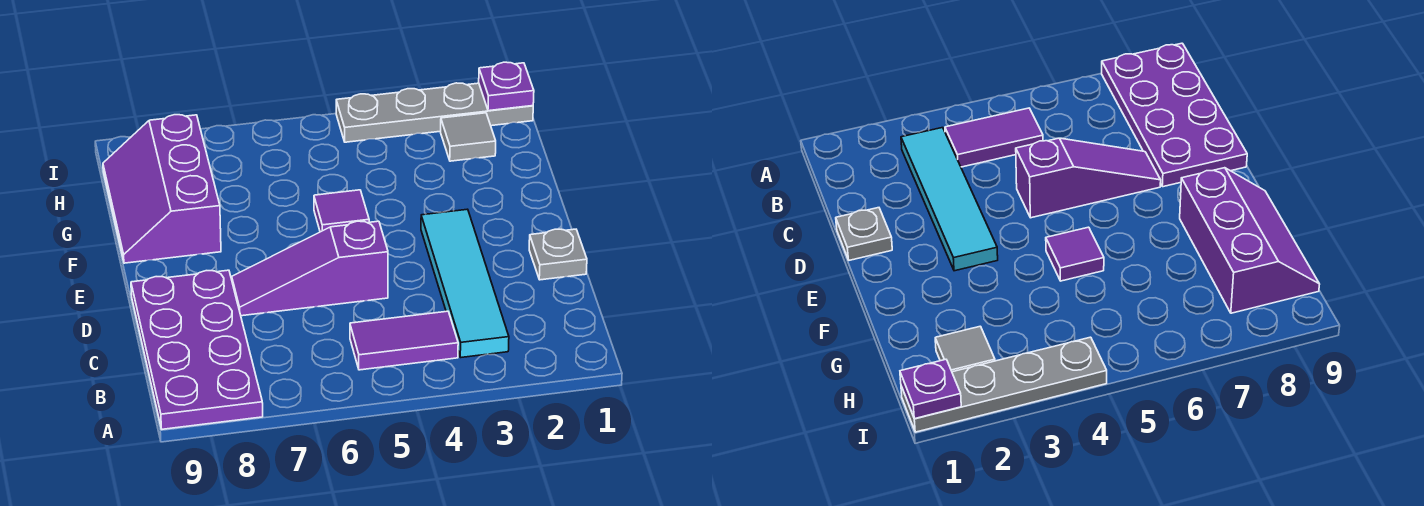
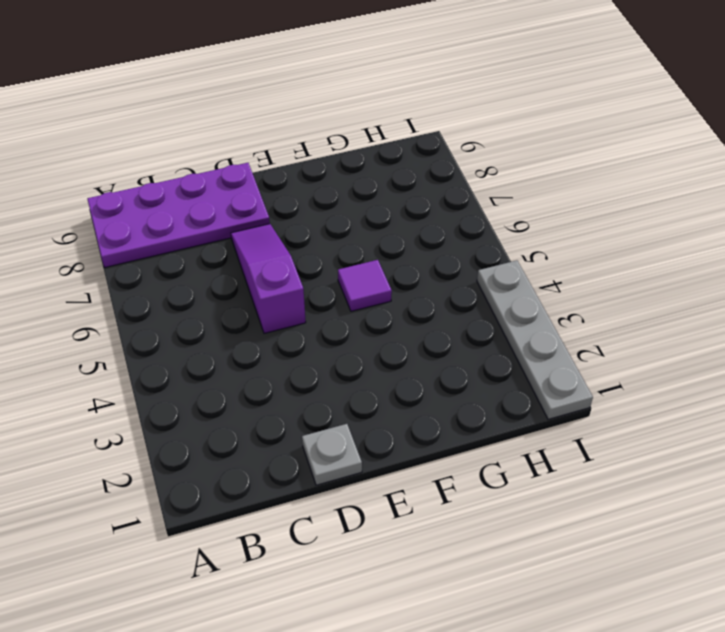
none -> cyan 1x4 tile [421,209,509,357]
none -> purple 1x2 tile [350,311,458,370]

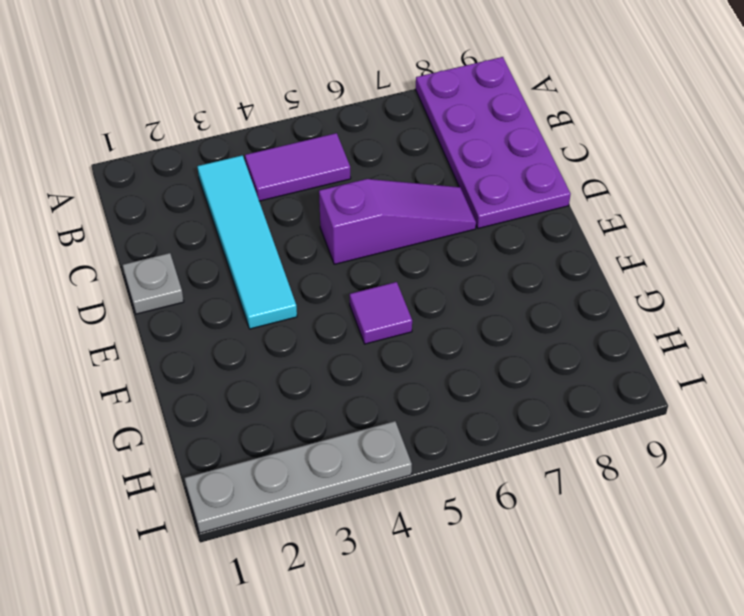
none -> purple 2x3 slope [103,115,221,263]
none -> grey 1x1 tile [441,113,496,161]

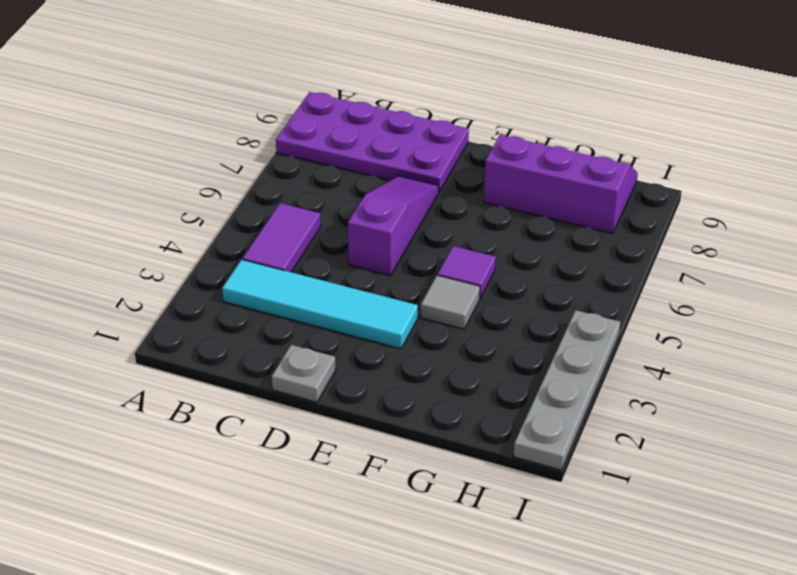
grey 1x1 tile [421,275,480,329] -> grey 1x1 tile moved to [441,113,496,161]
none -> purple 1x1 plate [479,62,534,111]

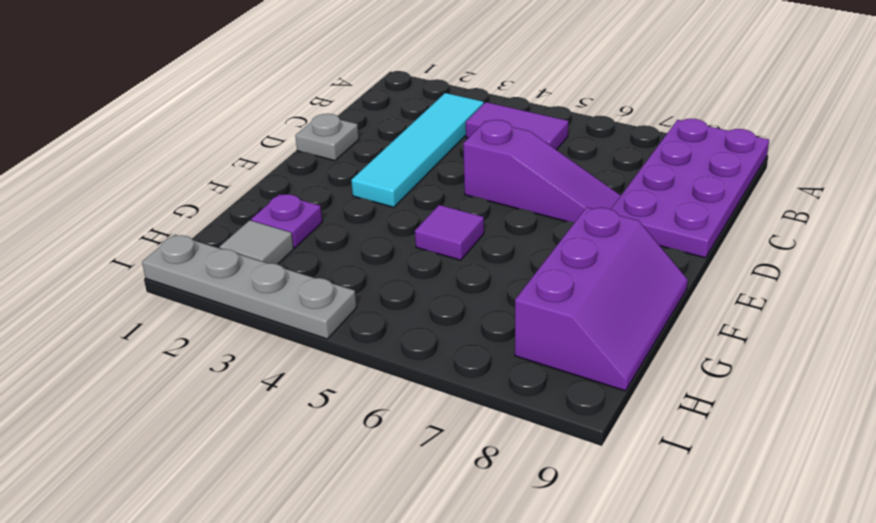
purple 1x1 plate [251,194,322,248] -> purple 1x1 plate moved to [479,62,534,111]

